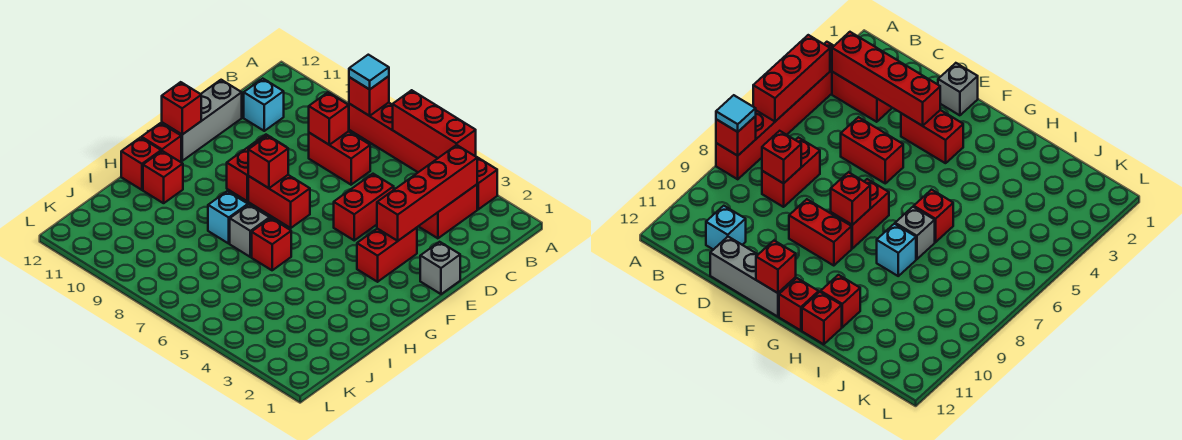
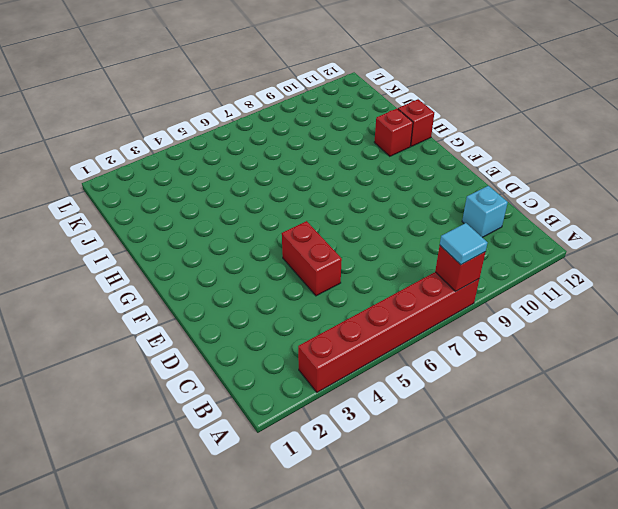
none -> red 1x2 brick [418,185,477,238]
none -> red 1x2 brick [309,131,370,185]
none -> grey 1x3 brick [162,80,242,161]

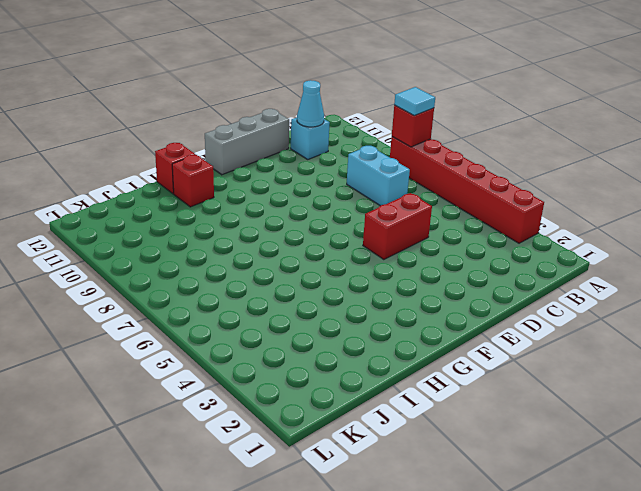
cyan 1x2 brick [347,146,410,206] -> red 1x2 brick [309,131,370,185]
cyan 1x1 cone [297,80,324,127] -> none
none -> red 1x2 brick [418,185,477,238]
none -> grey 1x1 brick [420,242,460,294]
none -> red 1x2 brick [357,228,417,282]

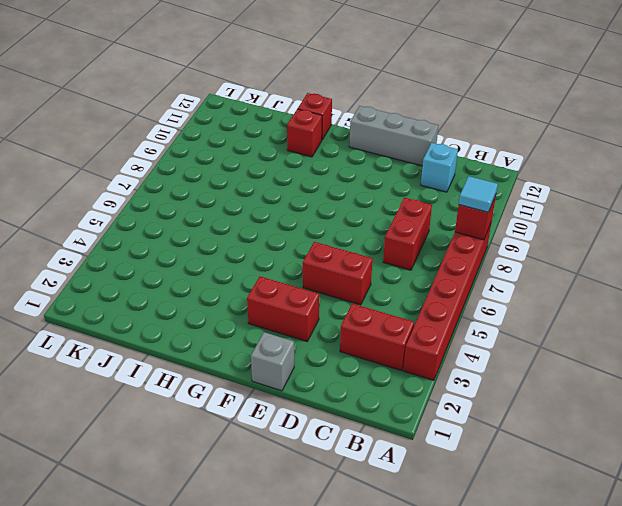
none -> red 1x2 brick [227,135,286,201]
none -> red 1x2 brick [248,175,310,228]
none -> red 1x1 brick [141,123,181,162]

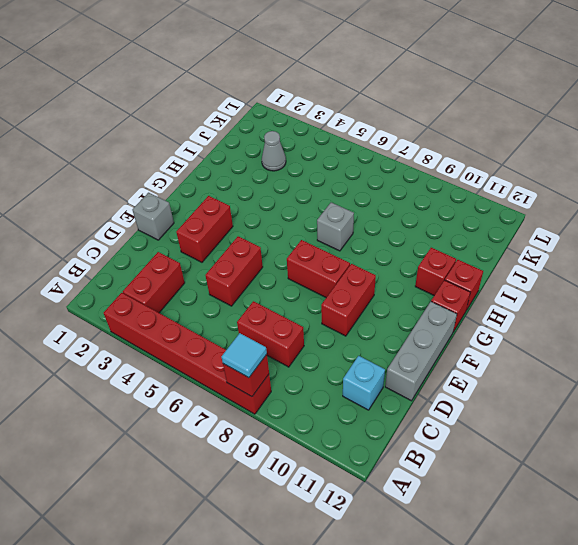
grey 1x1 cone [262,131,286,171] -> none
none -> red 1x1 brick [252,218,291,270]
none -> cyan 1x1 brick [208,191,248,243]
none -> red 1x3 brick [393,90,476,158]

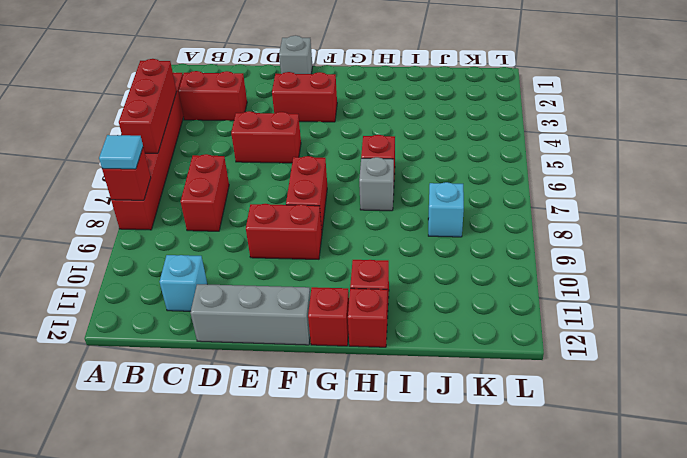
cyan 1x1 brick [428,182,464,237] -> cyan 1x1 brick moved to [208,191,248,243]
none -> red 1x4 brick [377,145,477,241]
none -> red 1x1 brick [309,92,349,145]
none -> red 1x1 brick [248,136,288,188]

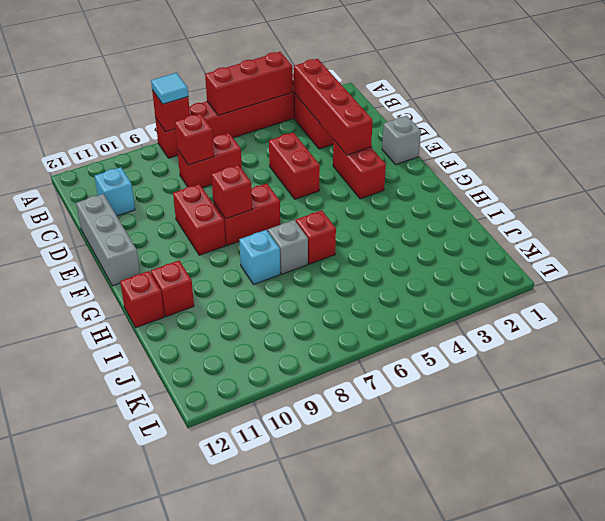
none -> red 1x1 brick [141,123,181,162]
none -> red 1x1 brick [162,82,201,135]

